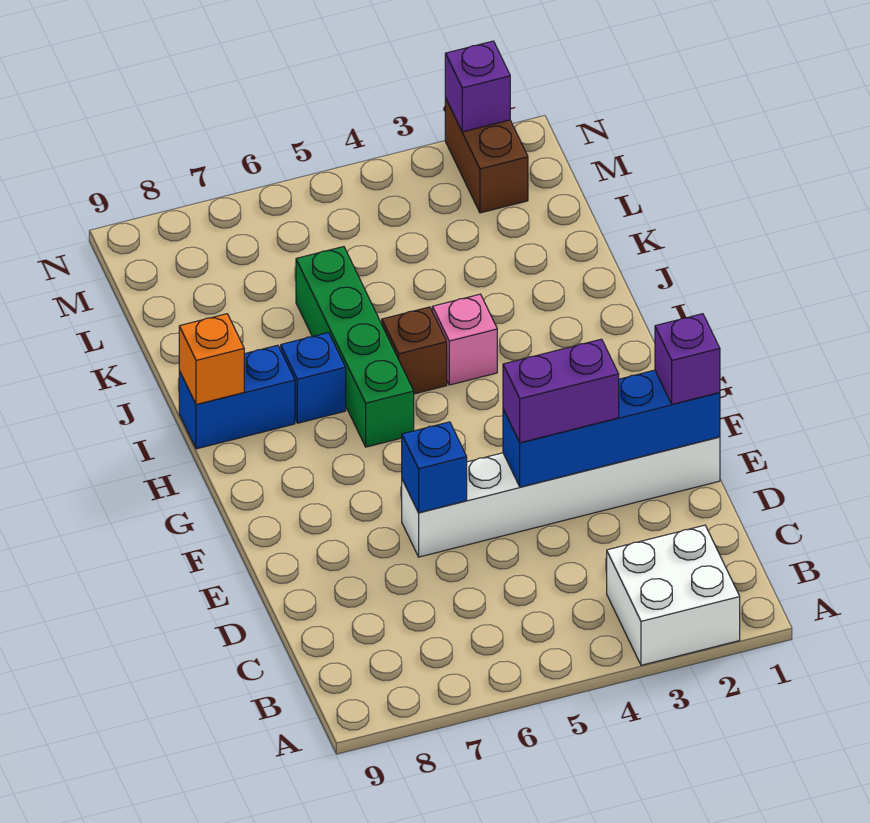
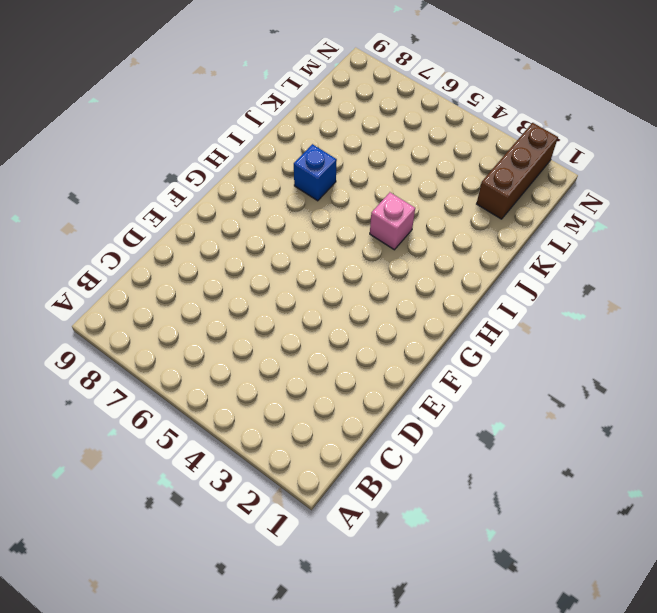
brown 1x3 brick [477,123,558,219] -> brown 1x2 brick [445,98,528,213]
none -> white 2x2 brick [607,525,740,665]
none -> white 1x6 brick [402,437,720,557]
none -> green 1x4 brick [296,247,414,447]

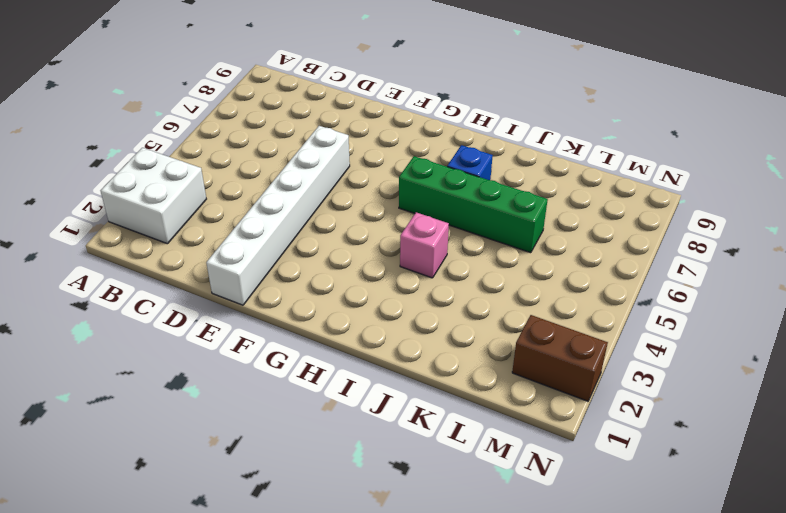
none -> brown 1x1 brick [382,307,447,394]
none -> blue 1x2 brick [179,345,295,449]
none -> blue 1x4 brick [503,370,720,487]

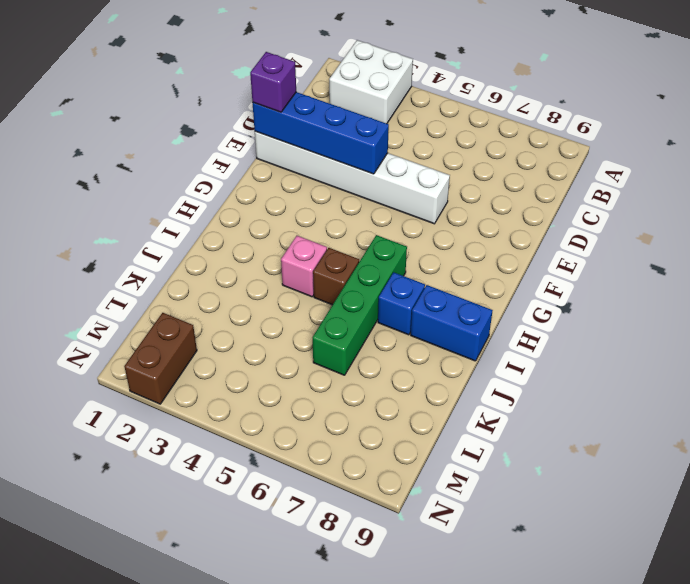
none -> blue 1x1 brick [402,422,467,513]
none -> orange 1x1 brick [179,314,244,404]
none -> purple 1x1 brick [445,41,510,132]

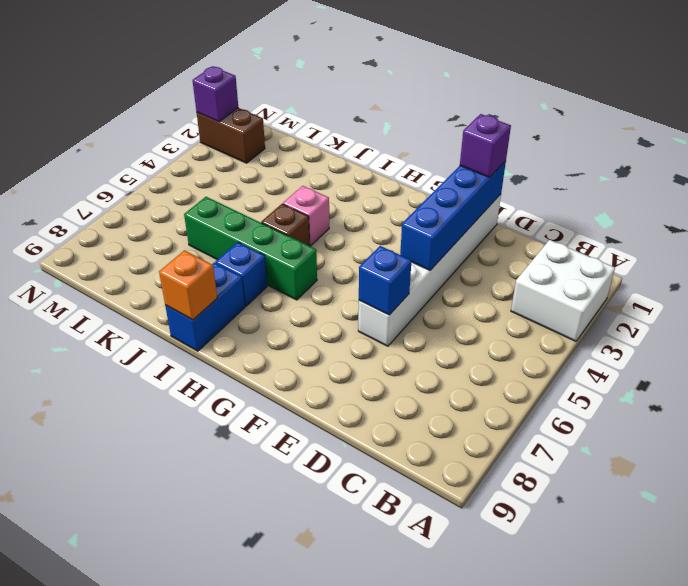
none -> purple 1x2 brick [503,339,619,443]

